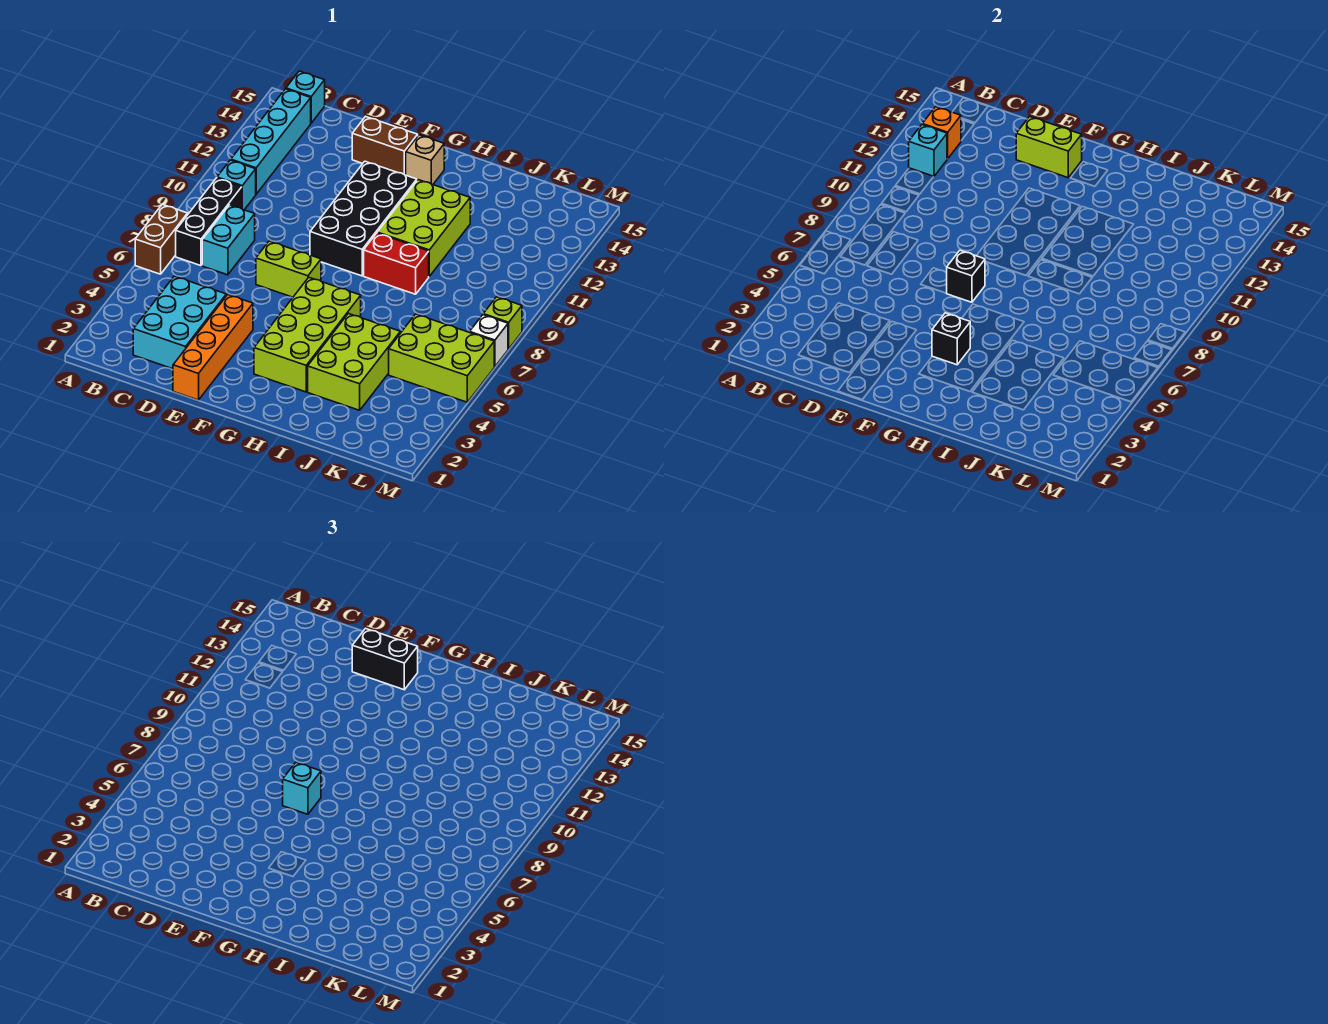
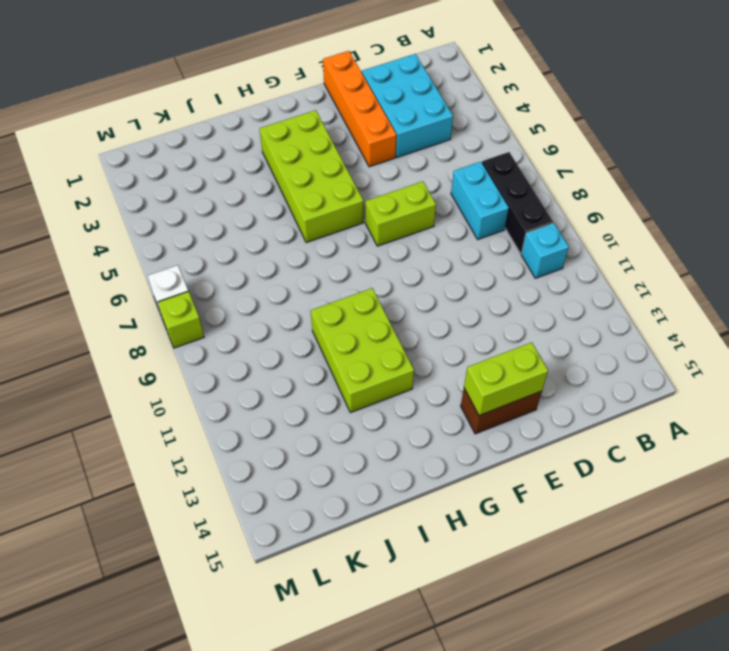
none -> brown 1x2 brick [135,204,188,274]
none -> cyan 1x4 brick [231,89,311,194]
none -> cyan 1x1 brick [286,71,325,123]

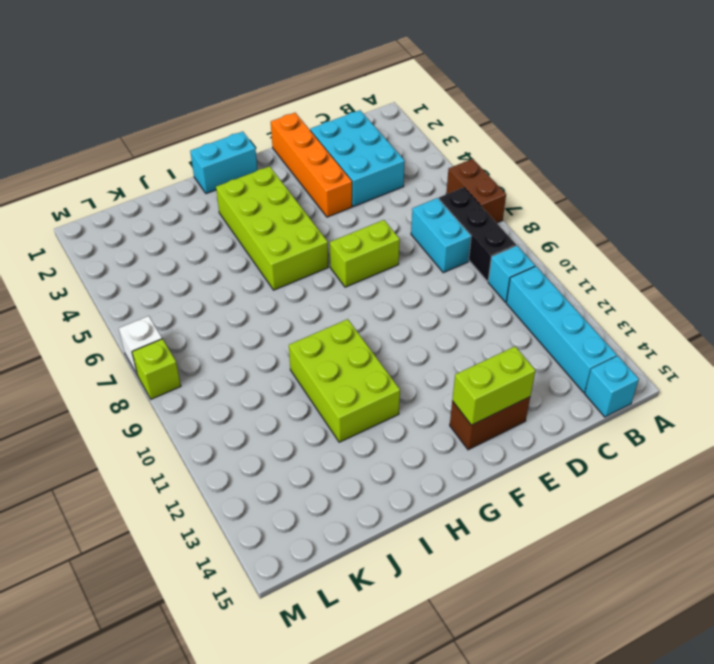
cyan 1x2 brick [190,132,257,194] -> none
none -> black 2x4 brick [310,161,417,276]
none -> tan 1x1 brick [406,135,444,185]
none -> red 1x2 brick [364,233,429,294]

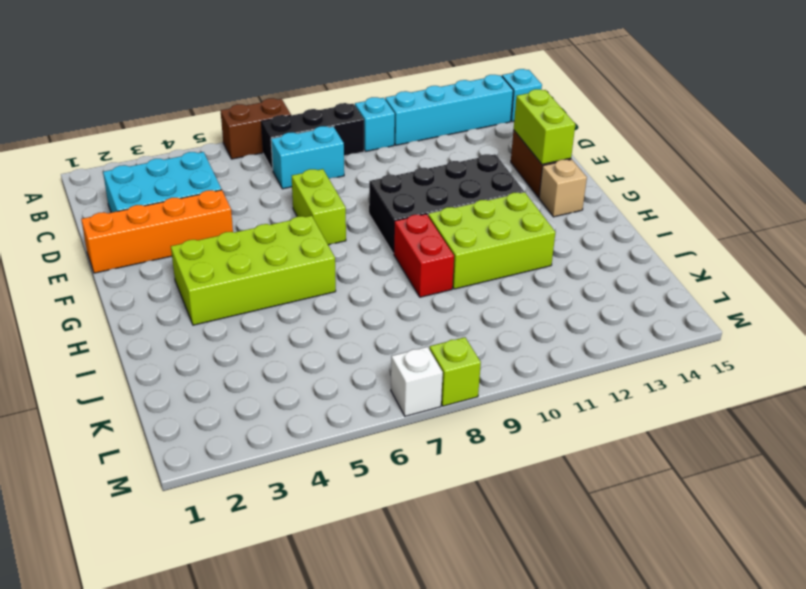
none -> lime 2x3 brick [308,314,400,410]
none -> lime 2x3 brick [389,314,494,402]
none -> cyan 1x1 brick [909,125,947,177]

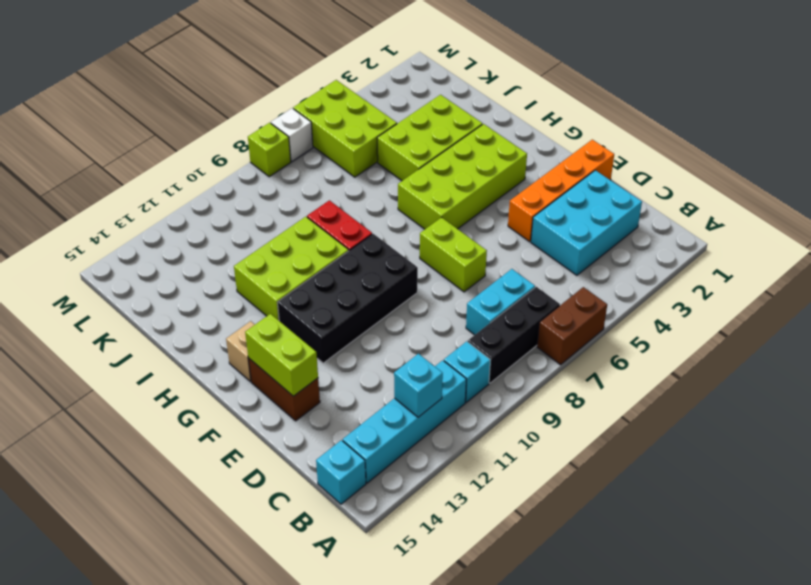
none -> orange 1x1 brick [922,107,961,159]
none -> black 1x1 brick [946,250,985,302]
none -> black 1x1 brick [932,313,970,365]

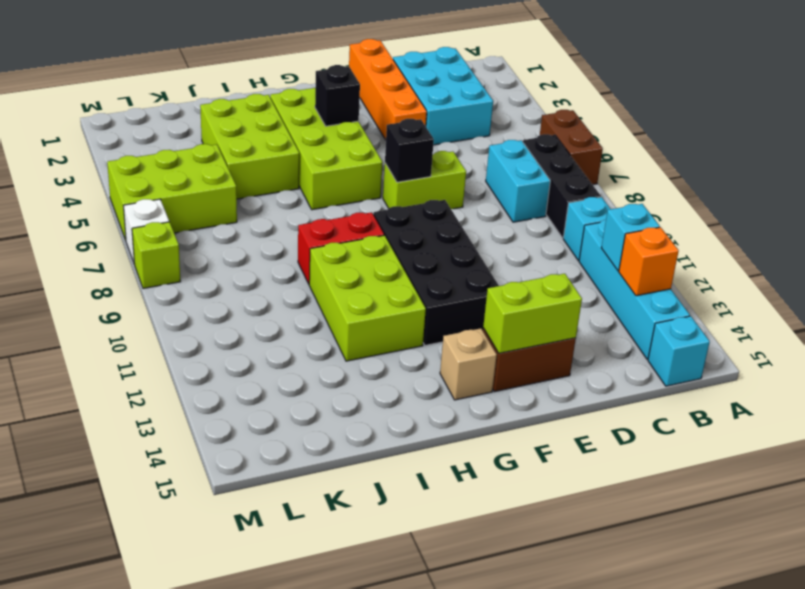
none -> black 1x2 brick [352,628,418,690]
none -> cyan 1x1 brick [283,762,321,814]

